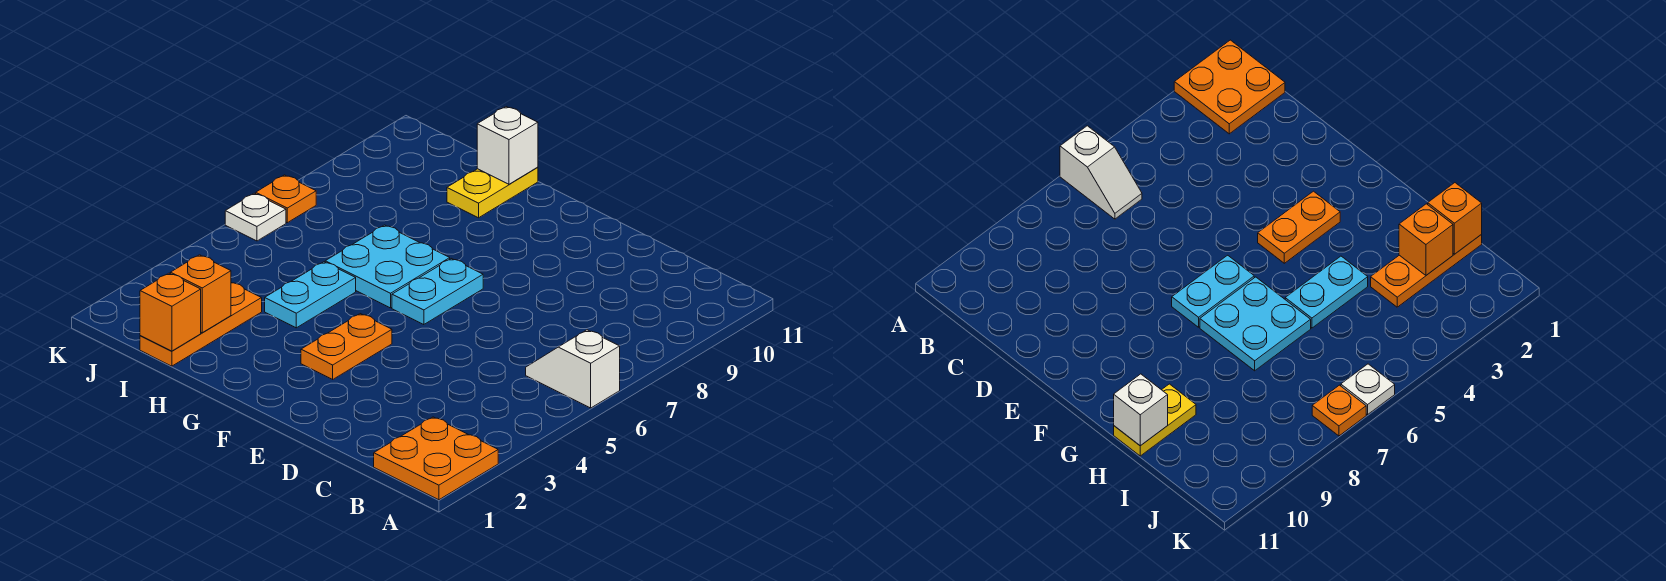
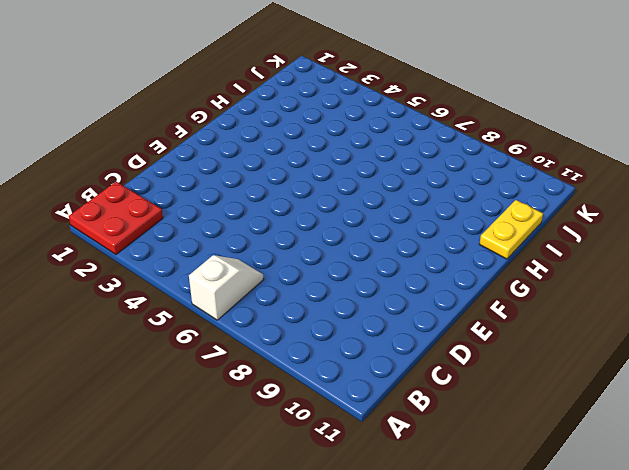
red 2x2 plate [69,182,163,254] -> orange 2x2 plate [374,417,498,500]
yellow 1x2 plate [479,200,543,259] -> yellow 1x2 plate turned to [447,167,538,218]
none -> orange 1x2 plate [301,314,392,379]
none -> cyan 1x2 plate [392,259,483,325]
none -> cyan 2x2 plate [325,225,450,308]

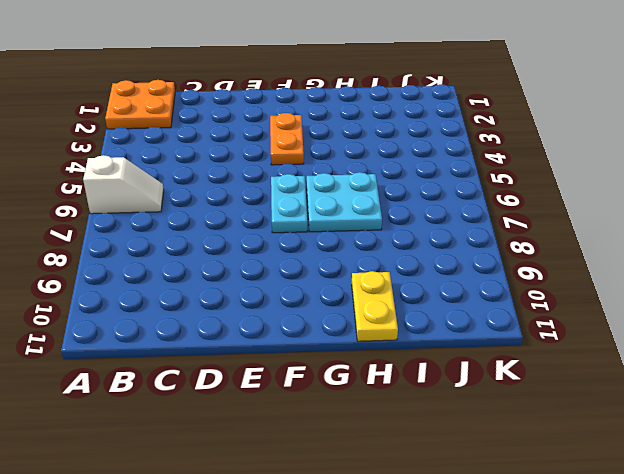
none -> cyan 1x2 plate [265,262,356,328]
none -> orange 1x3 plate [140,283,262,366]
none -> white 1x1 plate [225,193,286,241]

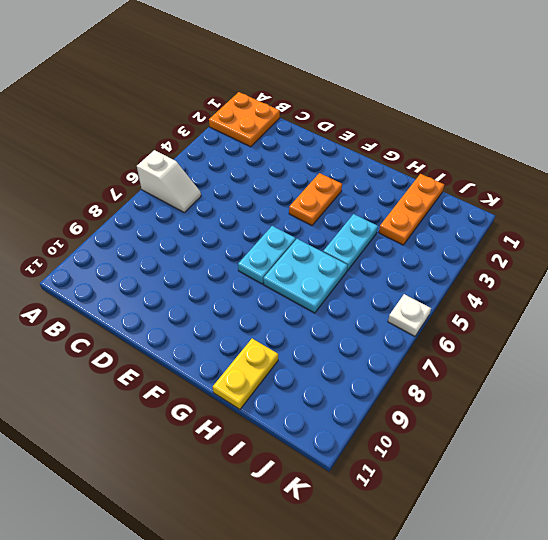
none -> orange 1x1 plate [256,175,316,223]
none -> white 1x1 brick [477,107,538,184]
none -> orange 1x1 brick [140,273,201,351]

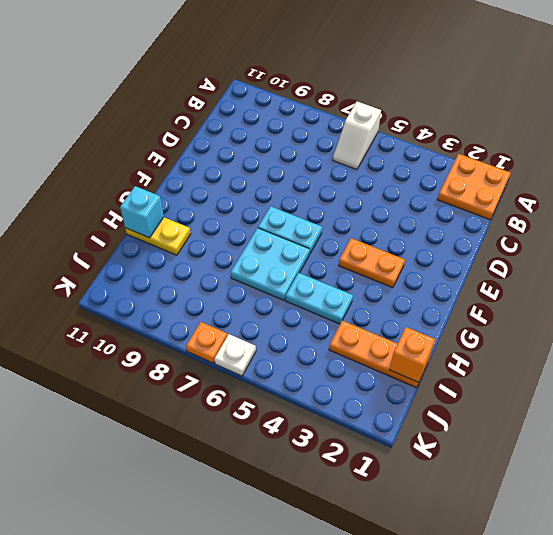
cyan 1x1 brick [120,186,164,238] -> white 1x1 brick [477,107,538,184]
none -> orange 1x1 brick [170,255,231,333]

